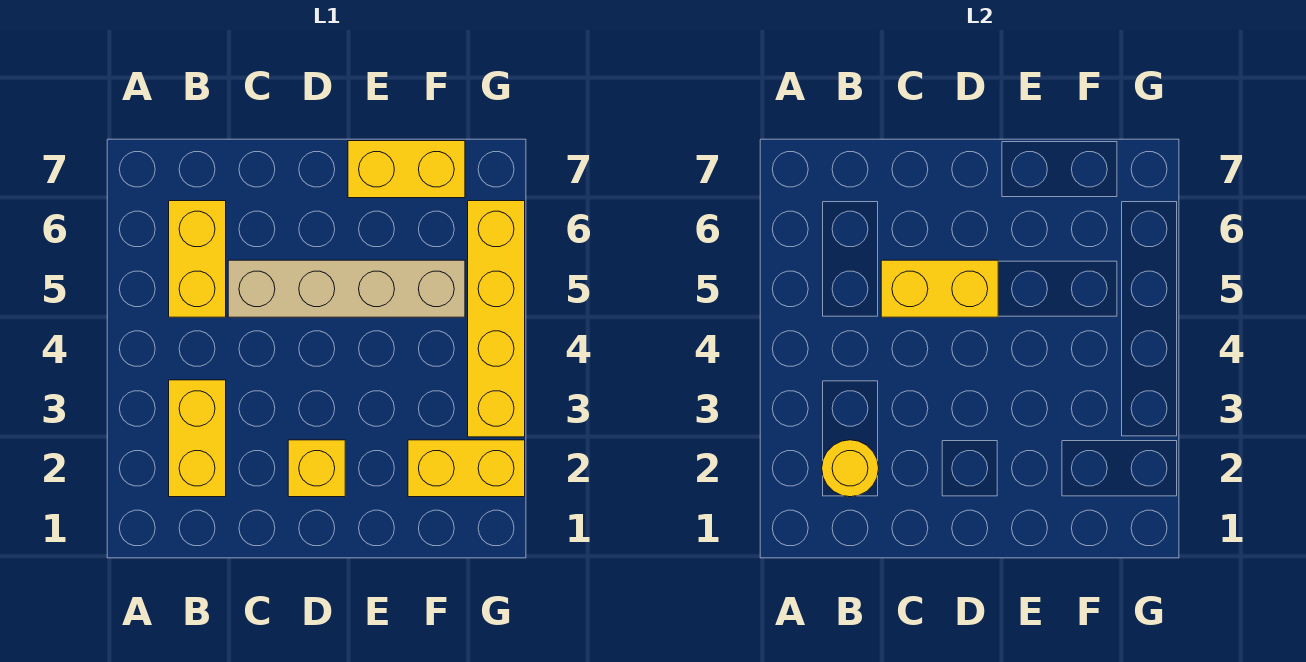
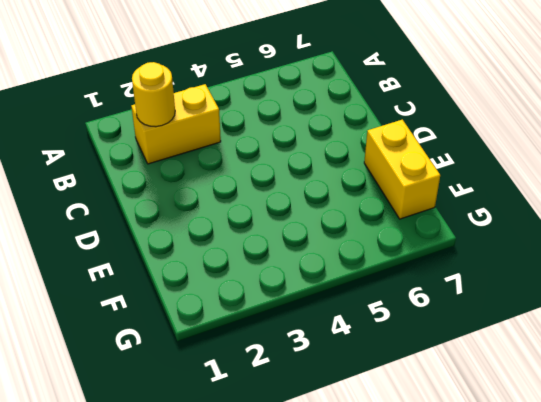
none -> yellow 1x2 brick [169,201,226,317]
none -> tan 1x4 brick [228,260,465,317]

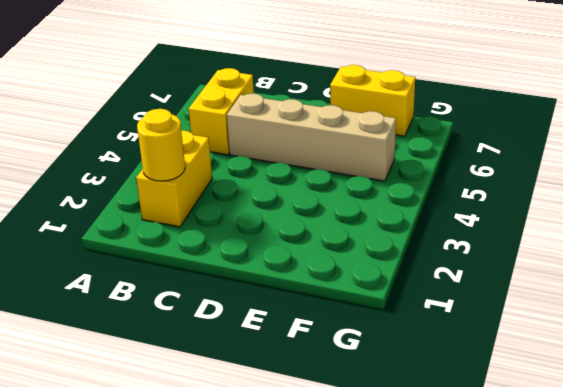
none -> yellow 1x1 brick [288,440,345,497]
none -> yellow 1x2 brick [408,440,525,497]

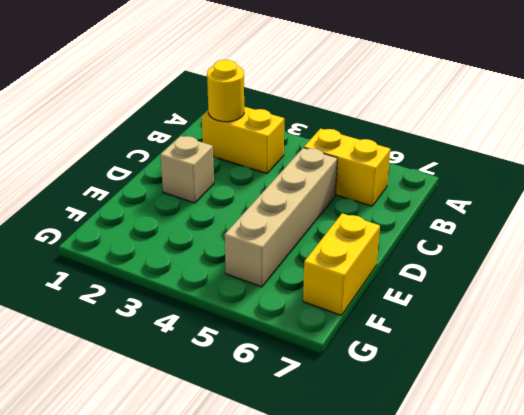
tan 1x1 brick [160,136,214,203] -> yellow 1x1 brick [288,440,345,497]
none -> yellow 1x2 brick [408,440,525,497]
none -> yellow 1x4 brick [468,201,525,437]

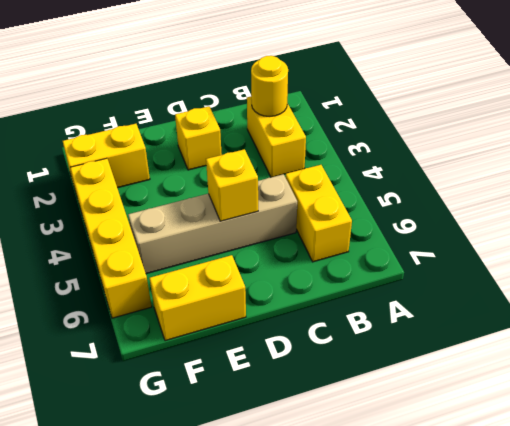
yellow 1x1 brick [206,149,258,221] -> yellow 1x2 brick [881,260,998,317]

